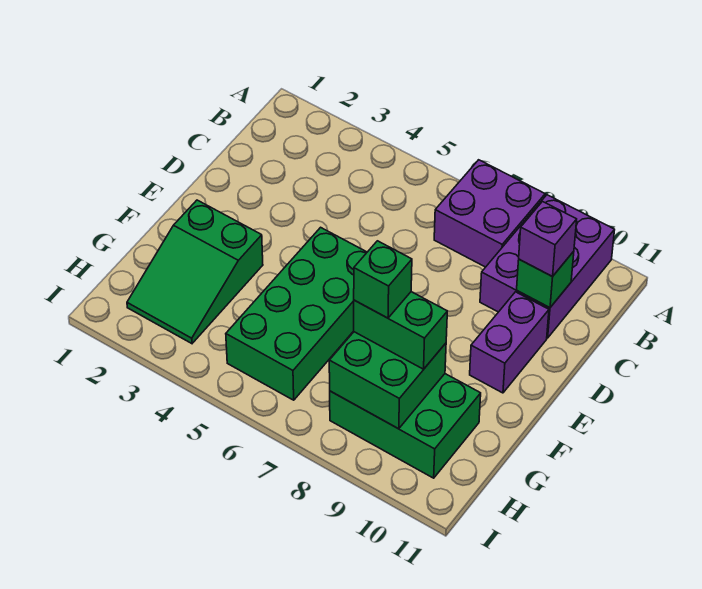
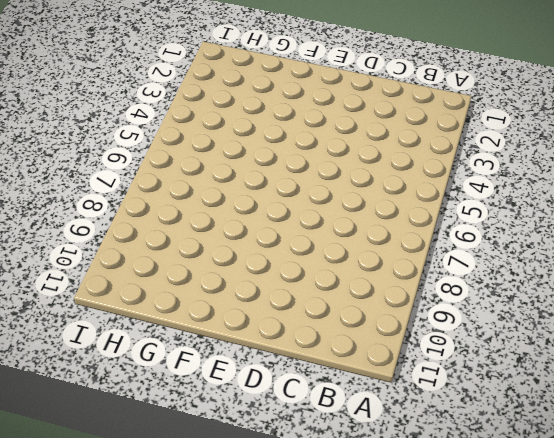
none -> purple 2x2 brick [434,160,545,267]
none -> purple 2x3 brick [480,195,614,338]

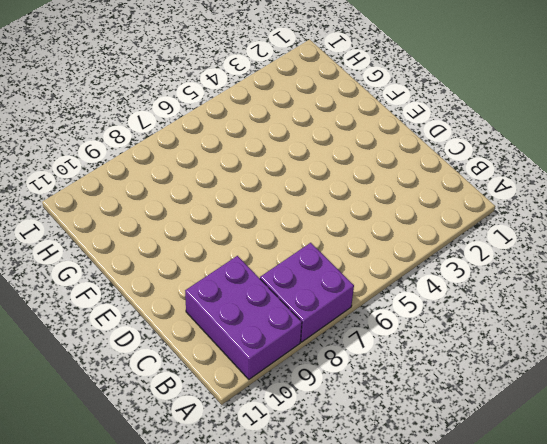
none -> purple 1x2 brick [470,292,549,393]
none -> green 2x4 brick [226,227,367,400]

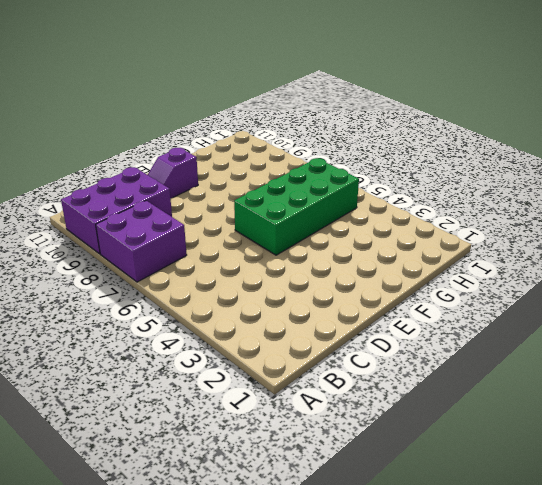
purple 1x2 slope [148,148,198,198] -> purple 1x2 brick [470,292,549,393]
none -> green 2x3 slope [127,200,263,344]
none -> green 2x3 brick [330,374,481,478]

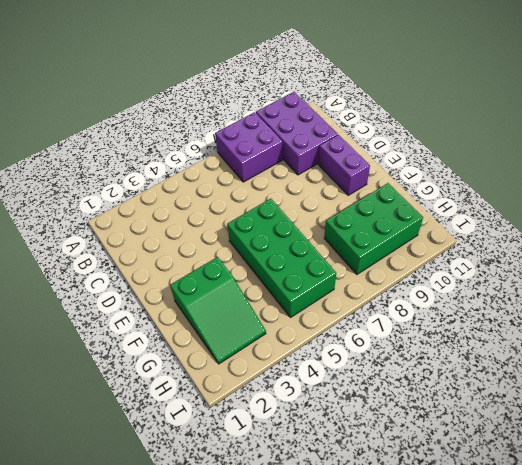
none -> green 1x1 brick [517,251,574,308]
none -> green 2x2 brick [329,332,446,429]

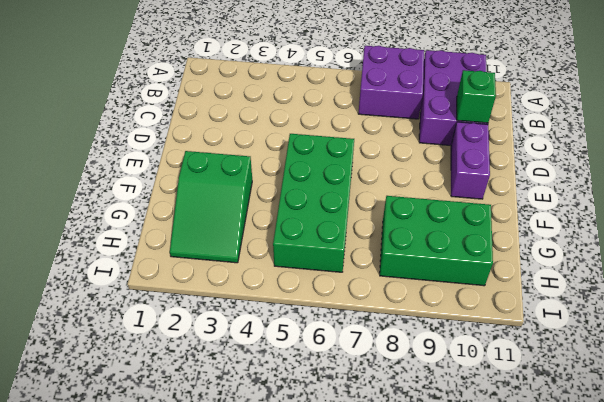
none -> green 2x2 brick [329,332,446,429]
none -> purple 1x1 brick [519,202,577,277]

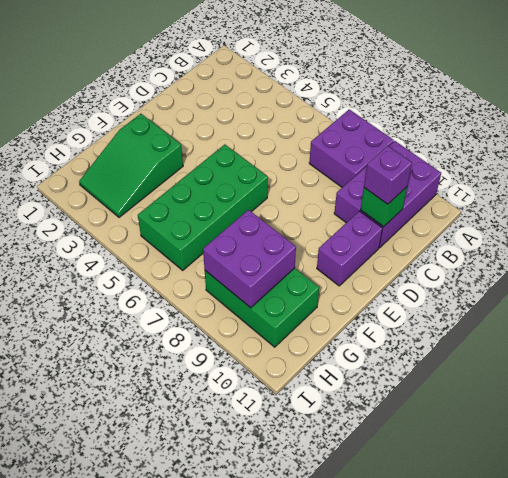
purple 2x2 brick [203,210,296,308] -> green 2x2 brick [329,332,446,429]
none -> green 1x2 brick [354,292,447,369]
none -> green 1x1 brick [354,241,412,318]

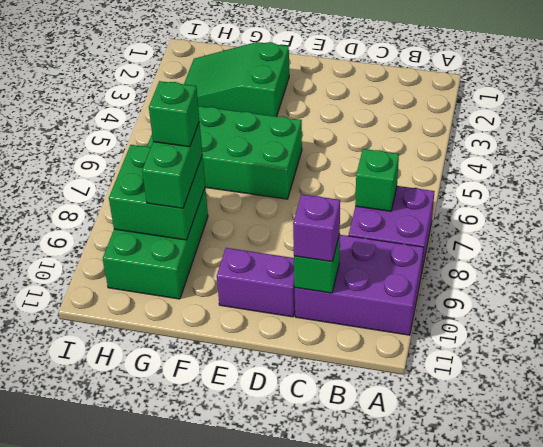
green 1x1 brick [355,149,399,211] -> none

